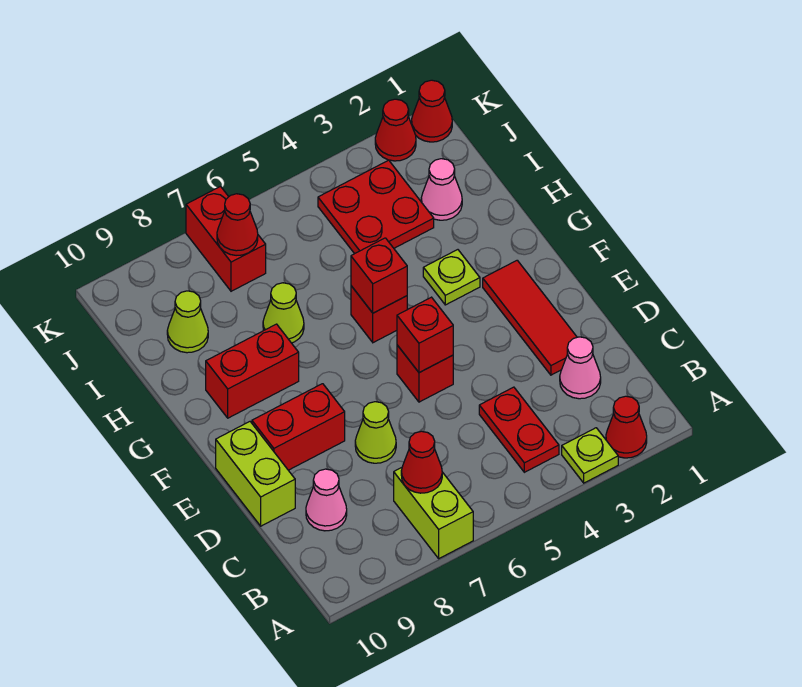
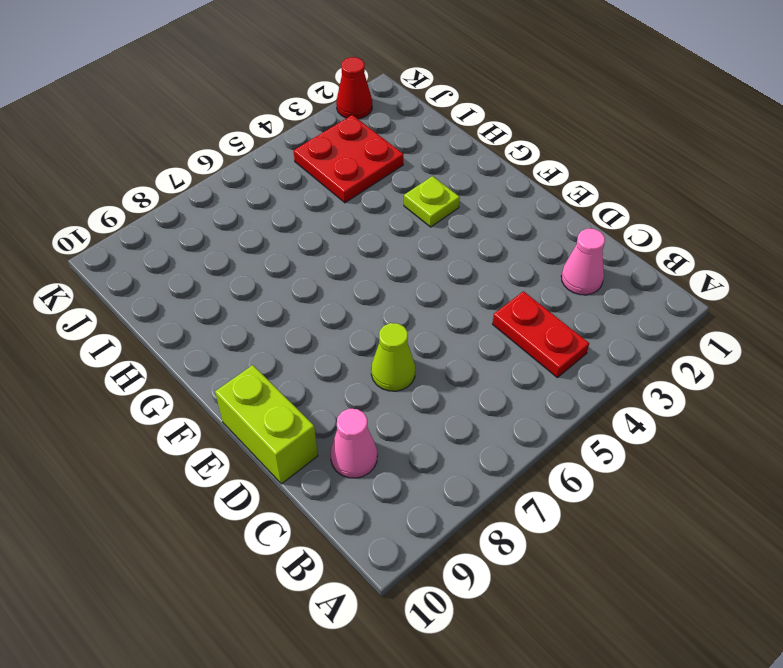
none -> red 1x1 cone [606,396,647,458]
none -> lime 1x1 plate [562,428,618,483]
none -> lime 1x2 brick [394,468,473,558]

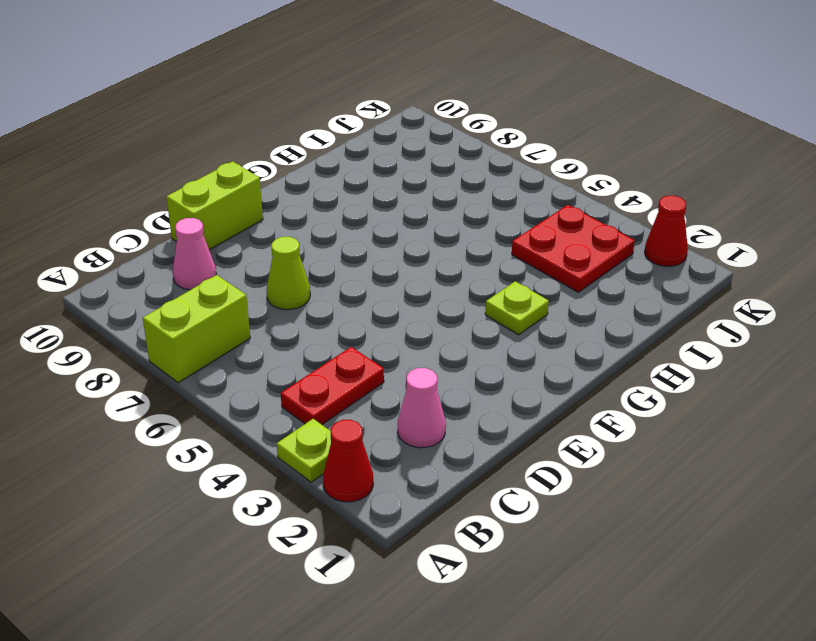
none -> red 1x3 tile [483,260,577,375]
none -> red 1x1 brick [397,345,453,402]
none -> red 1x2 brick [252,384,345,470]

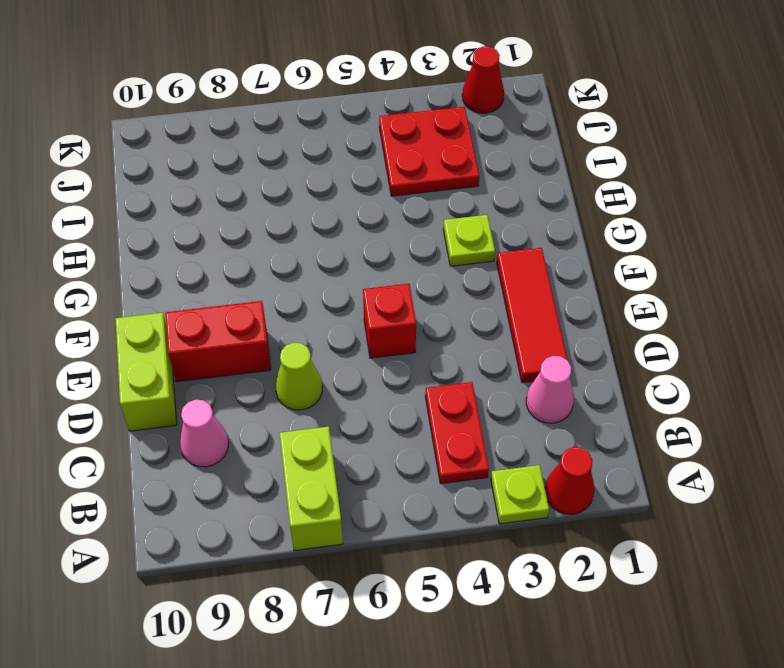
none -> red 1x1 brick [351,286,407,343]
none -> red 1x2 brick [206,324,299,418]
none -> lime 1x1 cone [263,283,304,343]

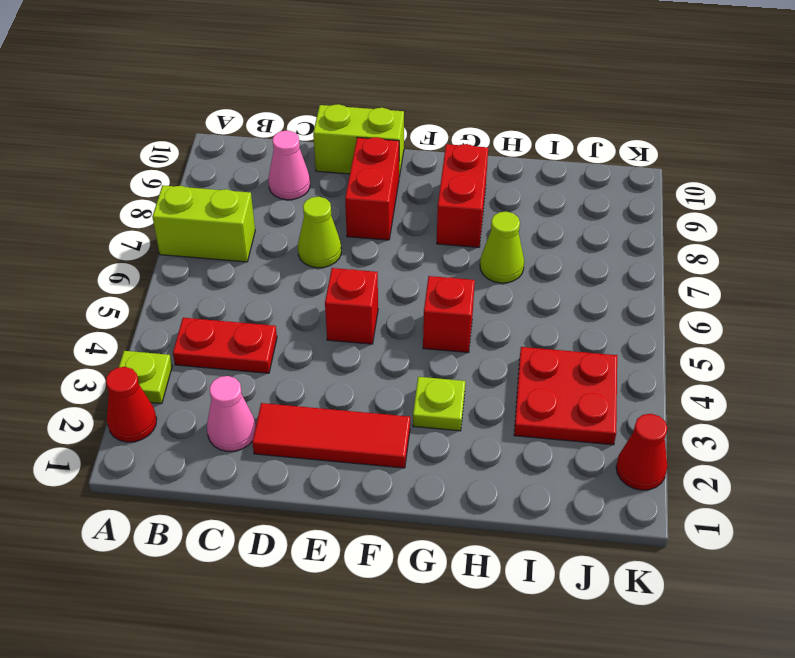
none -> pink 1x1 cone [421,159,462,220]
none -> lime 1x1 cone [167,291,208,353]
none -> red 1x2 brick [186,187,266,291]

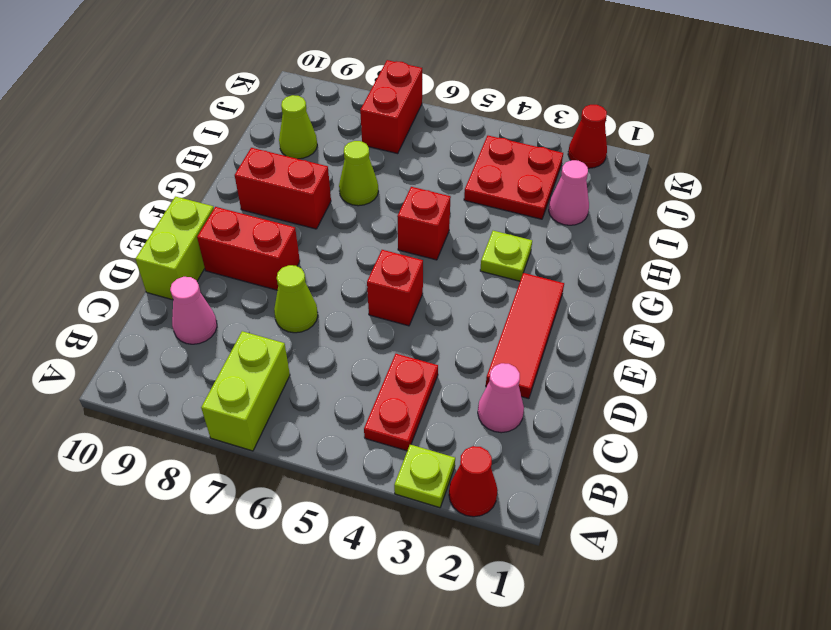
none -> red 1x1 cone [412,80,452,142]
none -> red 1x1 cone [401,431,442,493]
none -> red 1x1 brick [397,297,453,373]

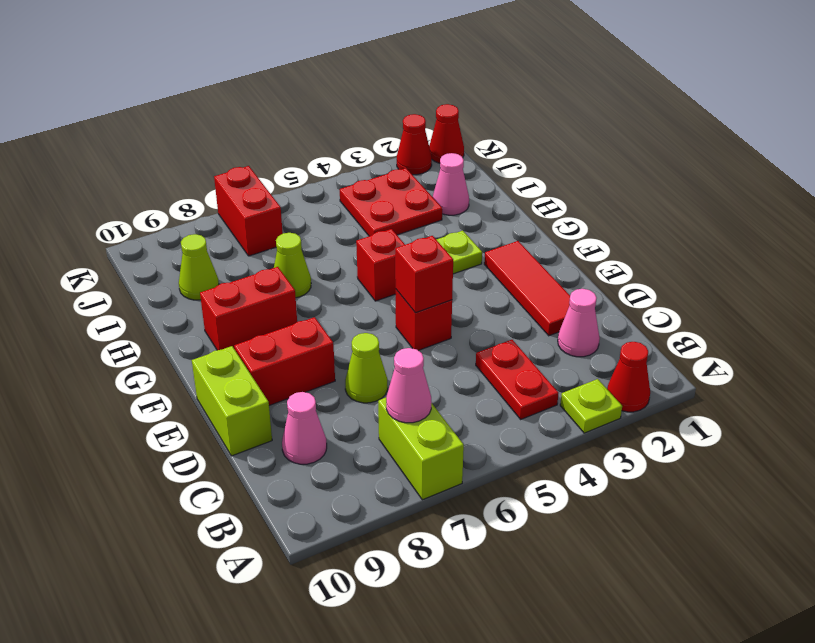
pink 1x1 cone [386,348,432,423] -> red 1x1 cone [401,431,442,493]
none -> red 1x1 brick [351,238,407,313]
none -> red 1x1 cone [217,194,258,256]

